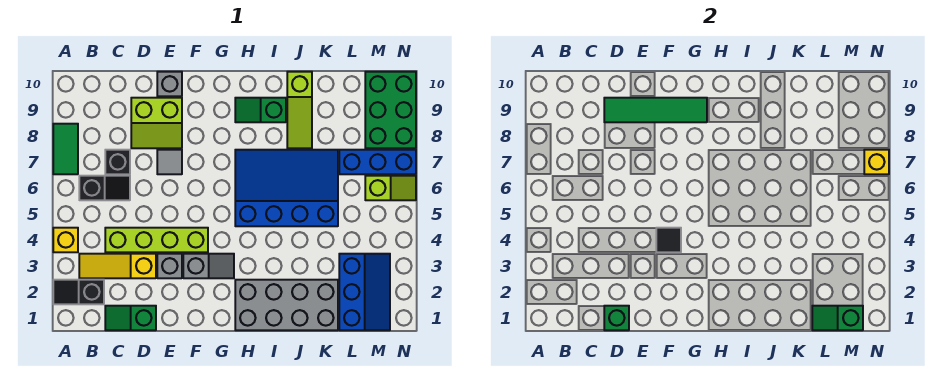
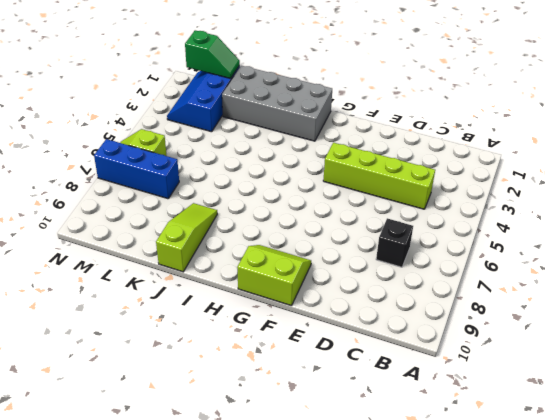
lime 2x2 slope [237,245,311,306] -> lime 2x2 slope moved to [131,98,182,148]
none -> black 1x2 slope [53,280,104,304]
none -> yellow 1x1 brick [53,228,78,252]
none -> green 1x2 tile [53,124,78,174]

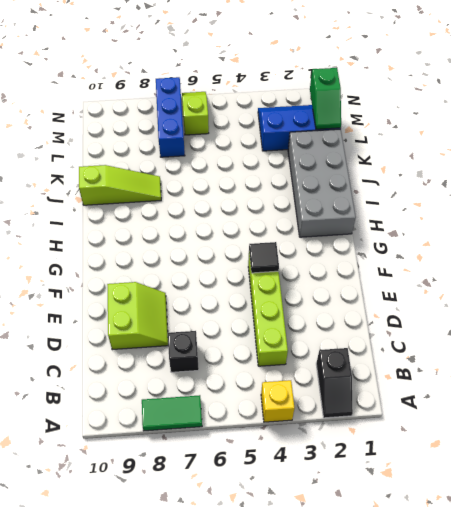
none -> yellow 1x3 slope [79,254,156,278]
none -> black 1x2 slope [79,176,130,200]
none -> green 1x2 slope [105,306,156,330]

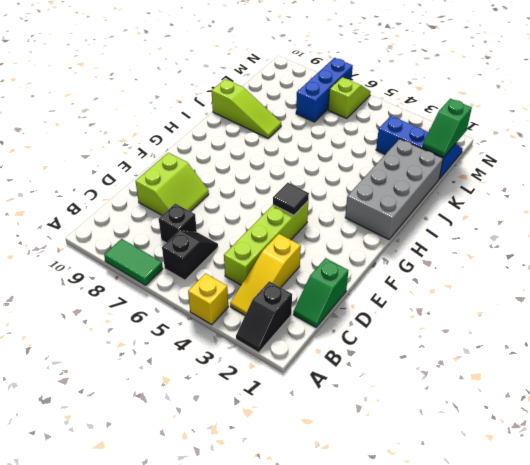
none -> grey 1x1 brick [157,254,182,278]
none -> grey 1x1 tile [157,150,182,174]
none -> grey 1x1 brick [157,72,182,96]

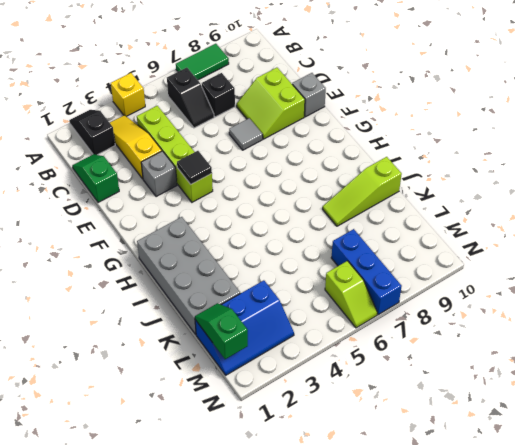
none -> grey 1x2 slope [183,254,234,278]
none -> blue 3x4 slope [235,150,338,226]
none -> green 1x2 slope [235,98,286,122]

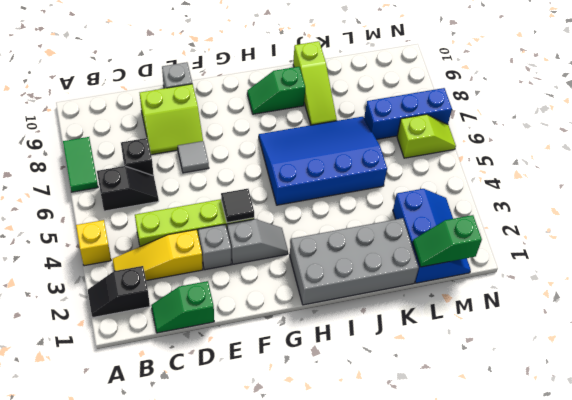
none -> green 2x3 brick [365,72,416,148]
none -> green 1x1 brick [604,306,629,330]
none -> green 1x4 tile [604,98,707,122]

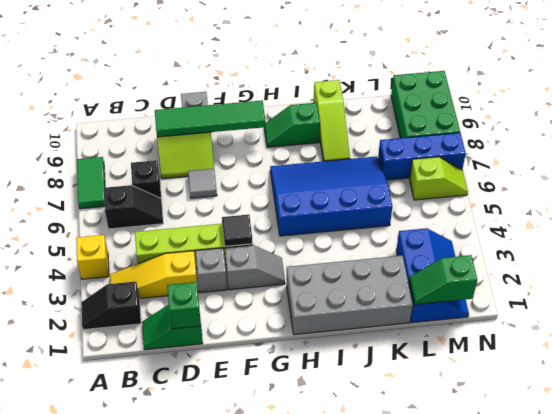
none -> yellow 1x1 brick [864,150,889,174]

